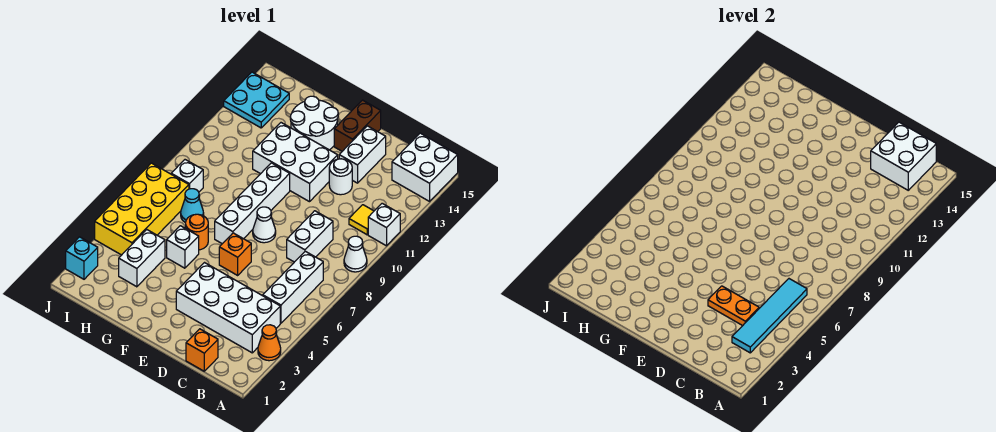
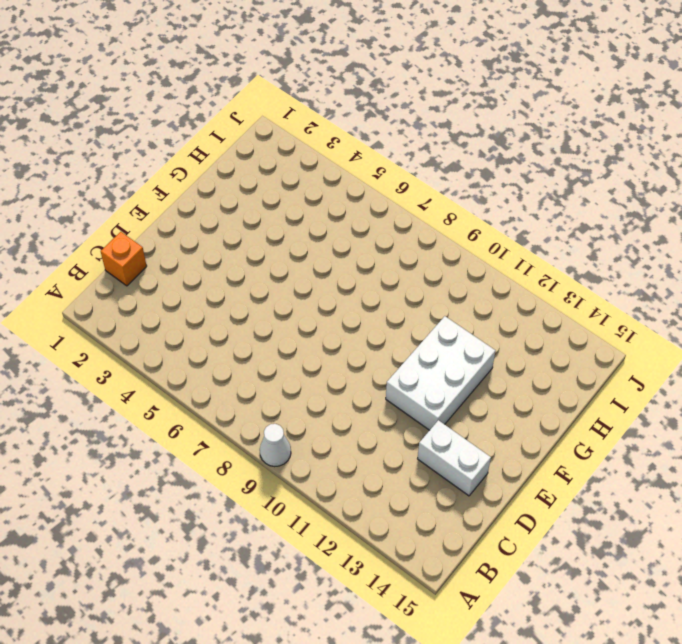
none -> orange 1x1 cone [258,325,281,361]
none -> white 1x1 brick [368,203,400,246]
none -> white 2x2 brick [392,133,458,201]

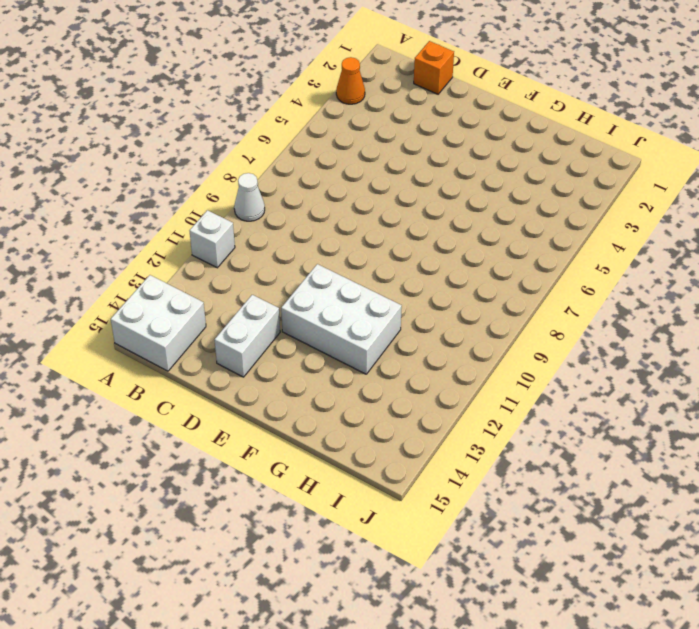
none -> white 2x4 brick [176,263,280,353]
none -> white 1x3 brick [263,251,323,323]
none -> yellow 1x1 tile [349,205,374,235]

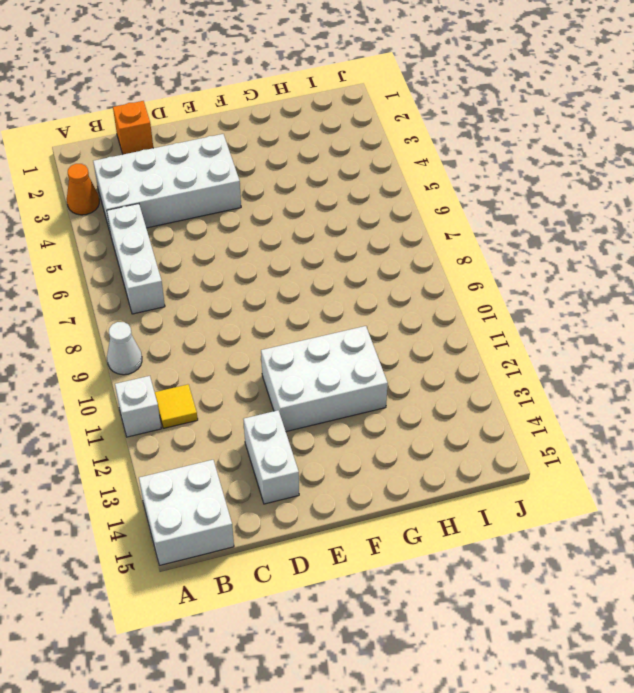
none -> white 1x2 brick [287,211,333,262]
none -> white 1x1 round brick [329,159,352,195]
none -> orange 1x1 brick [219,233,251,275]

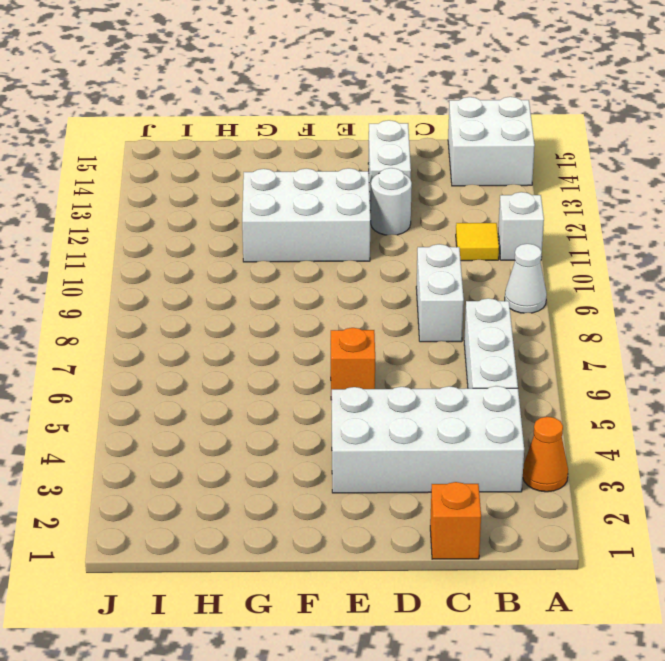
none -> white 1x1 cone [253,207,276,243]
none -> brown 1x2 brick [334,100,381,151]
none -> white 1x4 brick [215,163,290,244]

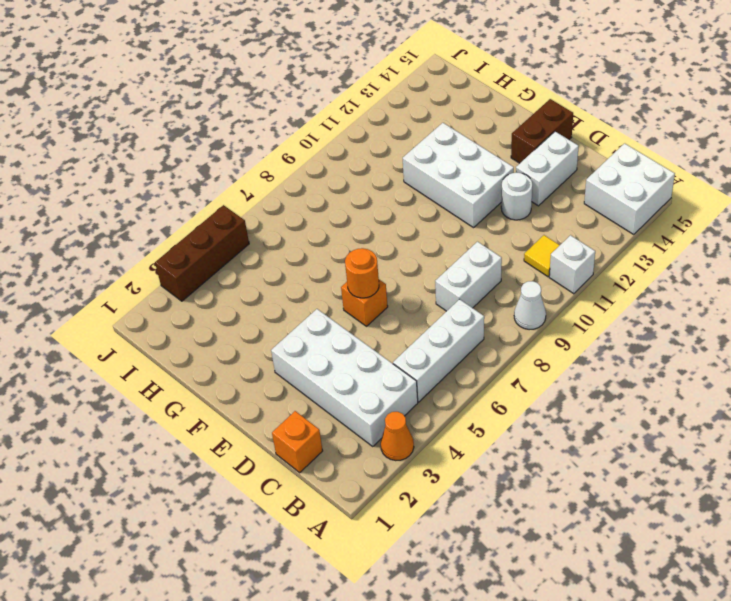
orange 1x1 round brick [345,248,379,298] -> orange 1x1 round brick moved to [186,214,208,250]
brown 1x3 brick [155,205,249,301] -> yellow 2x4 brick [95,163,189,255]
none -> white 1x1 cone [253,207,276,243]
none -> white 1x4 brick [215,163,290,244]
none -> white 2x2 round brick [290,96,338,150]

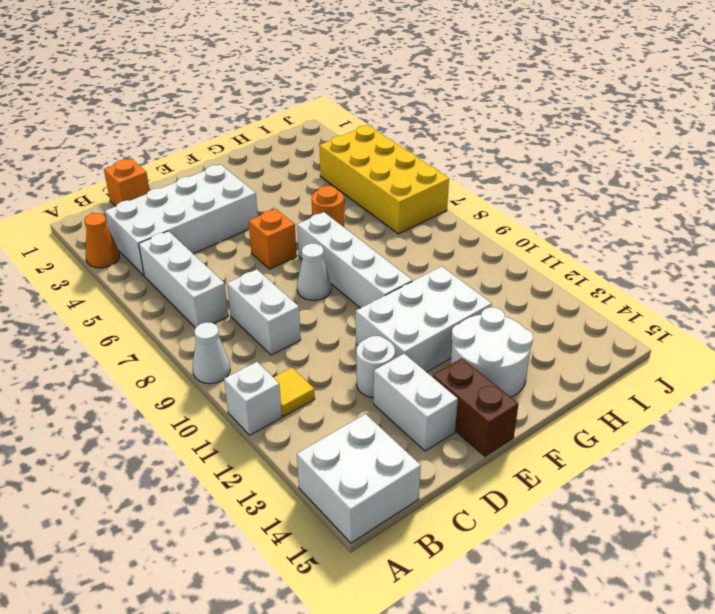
none -> white 1x1 brick [167,226,199,268]
none -> white 1x2 brick [119,229,165,287]
none -> cyan 1x1 cone [181,189,204,223]

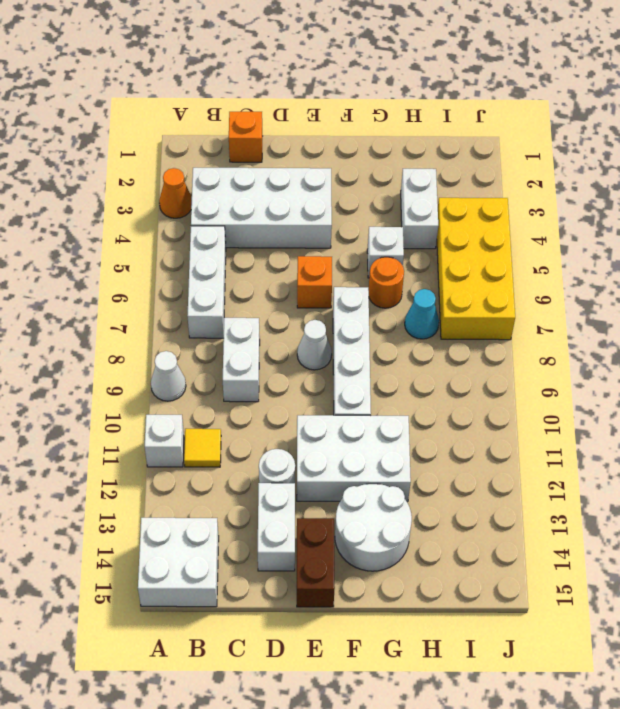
none -> white 1x1 brick [171,160,203,192]
none -> cyan 2x2 plate [224,72,289,128]
none -> cyan 1x1 brick [66,237,98,279]

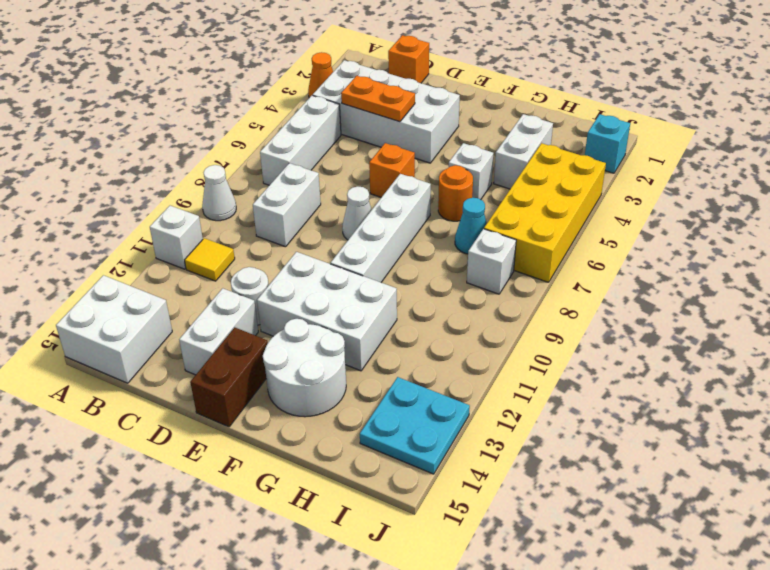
none -> cyan 1x4 tile [732,279,807,353]
none -> white 2x2 brick [871,122,936,190]

